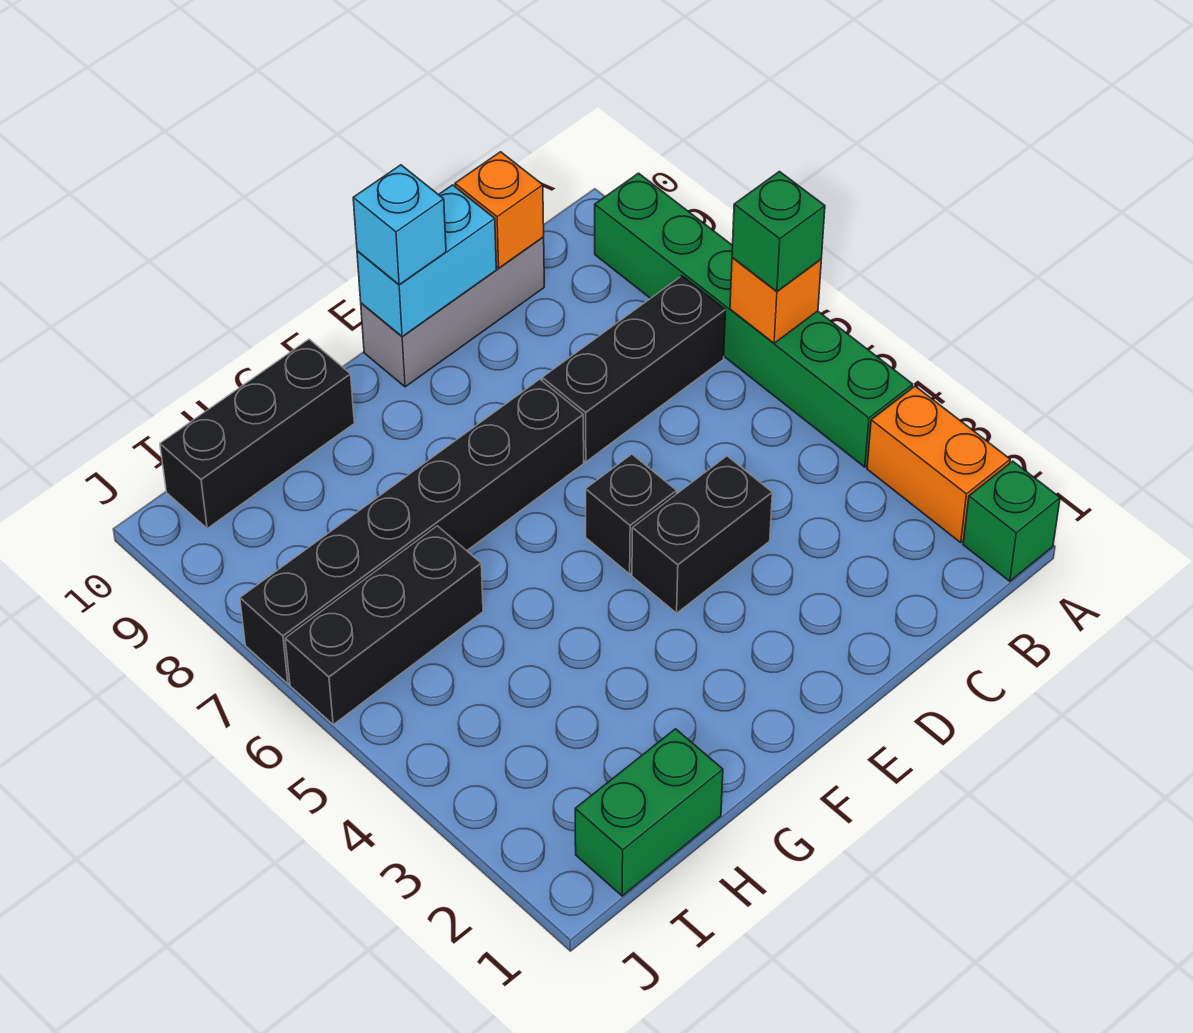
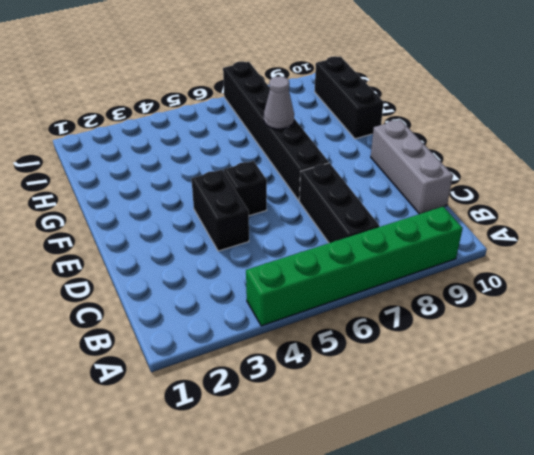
grey 1x1 cone [264,76,294,129] -> none
none -> green 1x1 brick [963,461,1060,581]
none -> orange 1x2 brick [867,386,1010,542]
none -> green 1x2 brick [575,729,723,896]

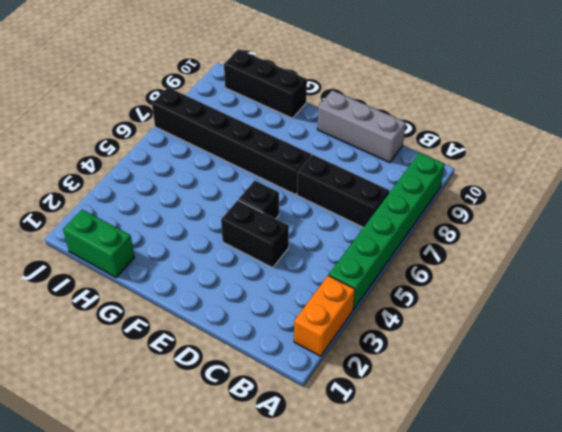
none -> green 1x1 brick [963,461,1060,581]
none -> black 1x3 brick [285,526,483,724]
none -> orange 1x1 brick [730,258,821,343]

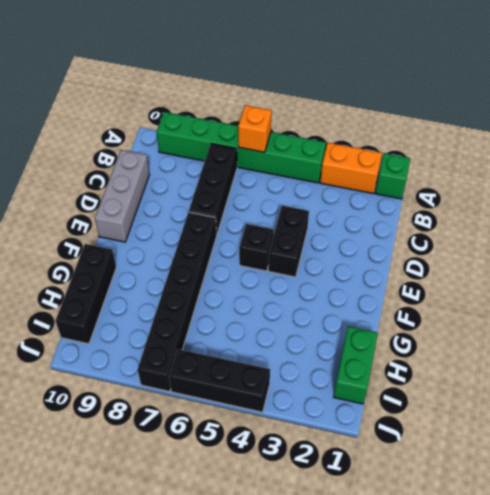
black 1x3 brick [169,349,270,412] -> black 1x3 brick turned to [285,526,483,724]
none -> orange 1x1 brick [455,152,544,268]
none -> cyan 1x2 brick [357,185,496,336]
none -> green 1x1 brick [732,172,825,291]

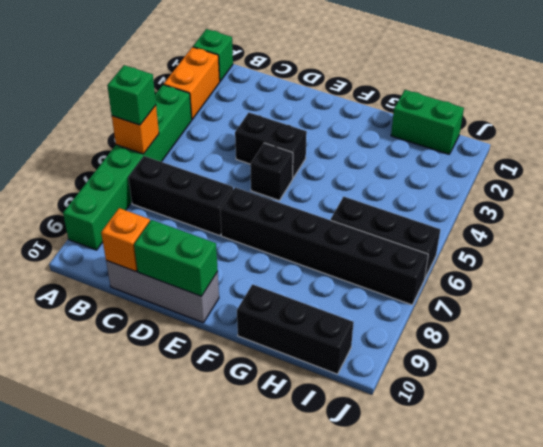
green 1x2 brick [134,220,218,296] -> cyan 1x2 brick [357,185,496,336]
none -> cyan 1x1 brick [353,165,446,285]

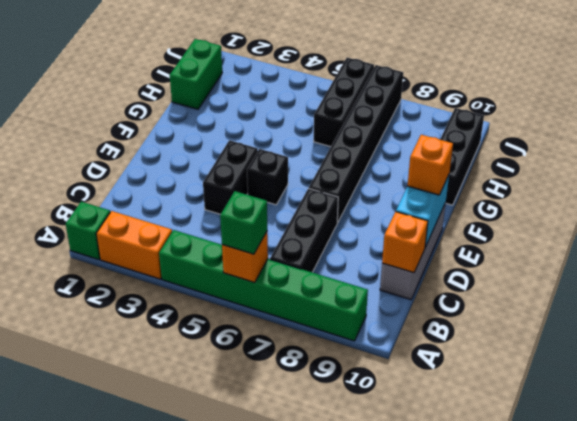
orange 1x1 brick [408,135,453,195] -> cyan 1x1 brick [353,165,446,285]

